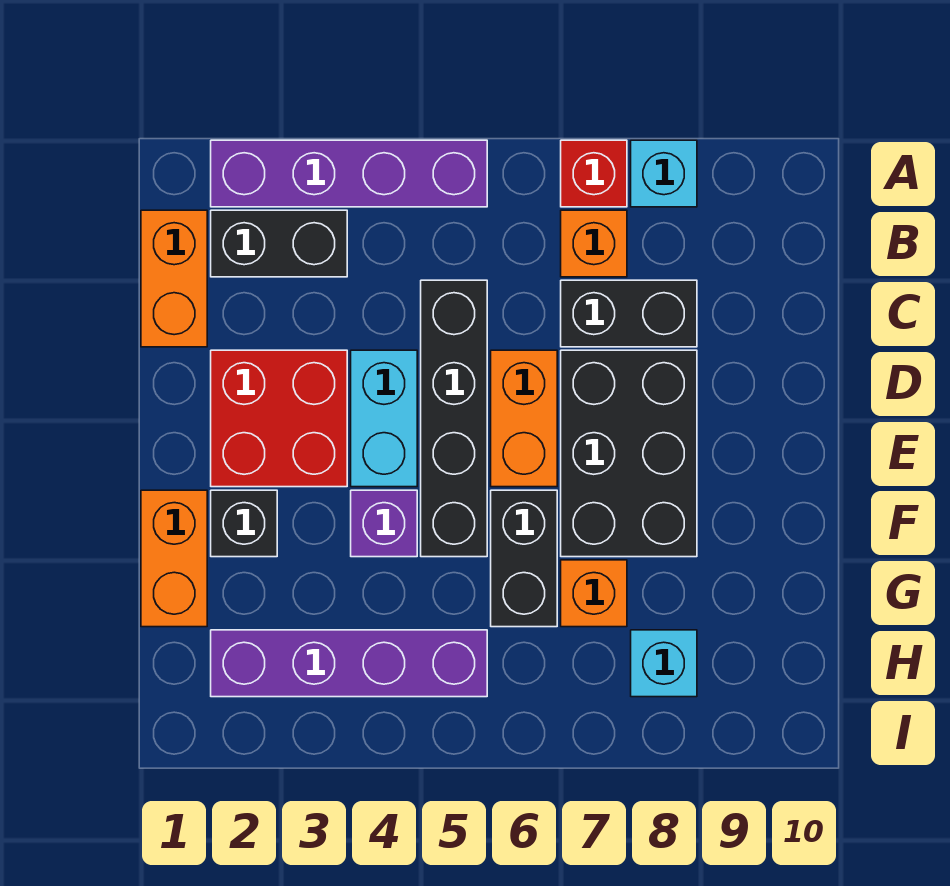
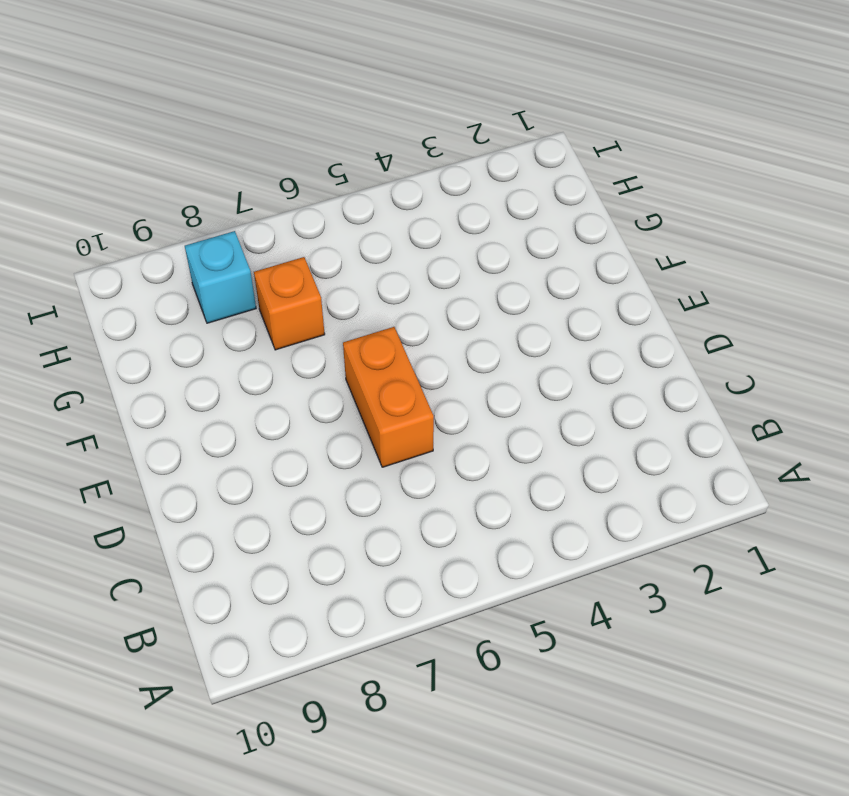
none -> purple 1x4 brick [211,140,487,207]
none -> red 1x1 brick [561,140,627,207]
none -> cyan 1x1 brick [631,140,697,207]

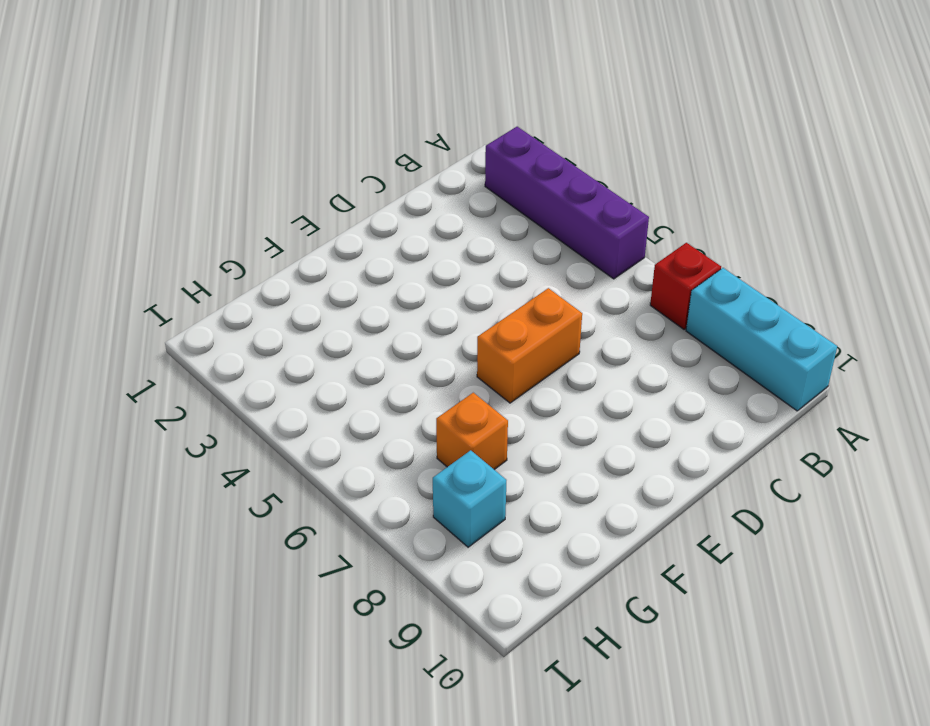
cyan 1x3 brick [686,268,837,411] -> cyan 1x1 brick [631,140,697,207]
none -> orange 1x2 brick [141,210,207,347]
none -> black 1x2 brick [211,210,347,277]
none -> orange 1x1 brick [561,210,627,277]

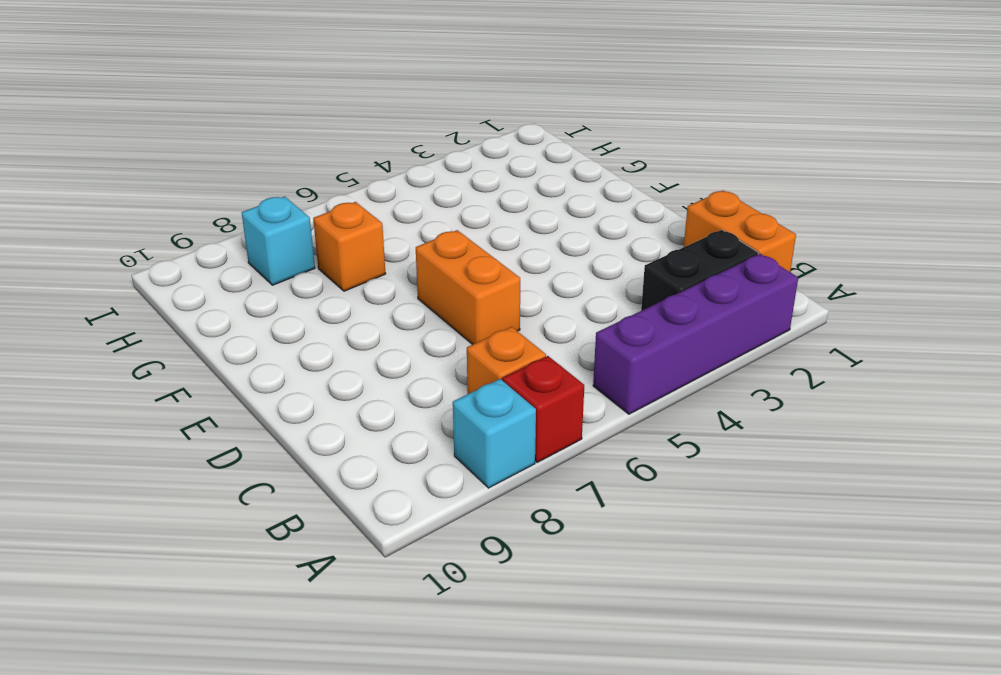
none -> black 1x4 brick [421,280,487,557]
none -> black 1x2 brick [561,280,697,347]
none -> red 2x2 brick [211,350,347,487]

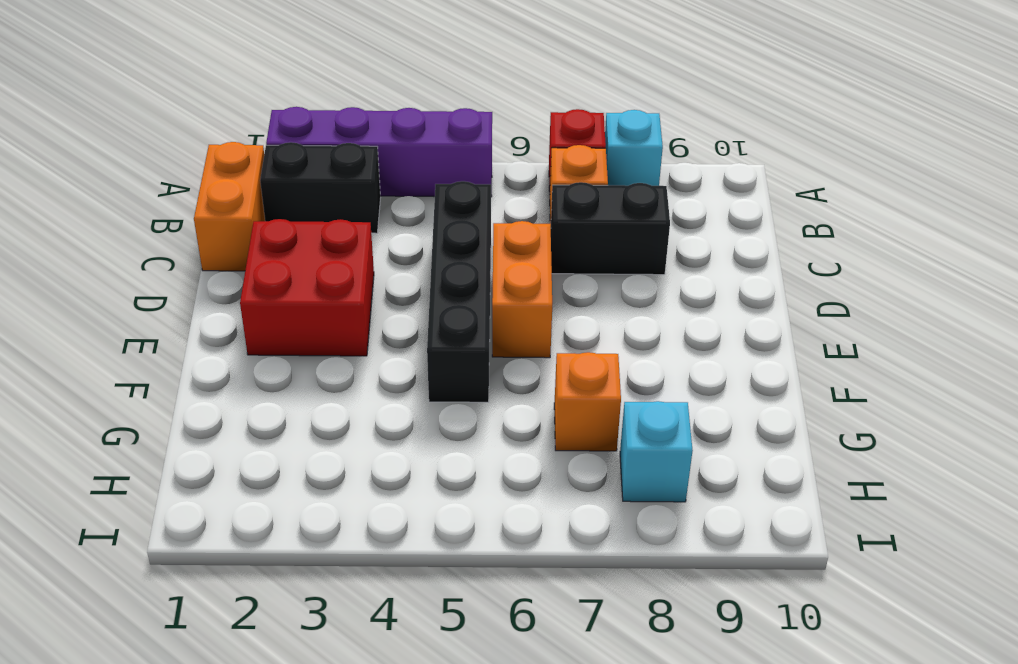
none -> cyan 1x2 brick [351,350,417,487]
none -> black 2x3 brick [561,350,697,557]
none -> orange 1x2 brick [141,490,207,627]

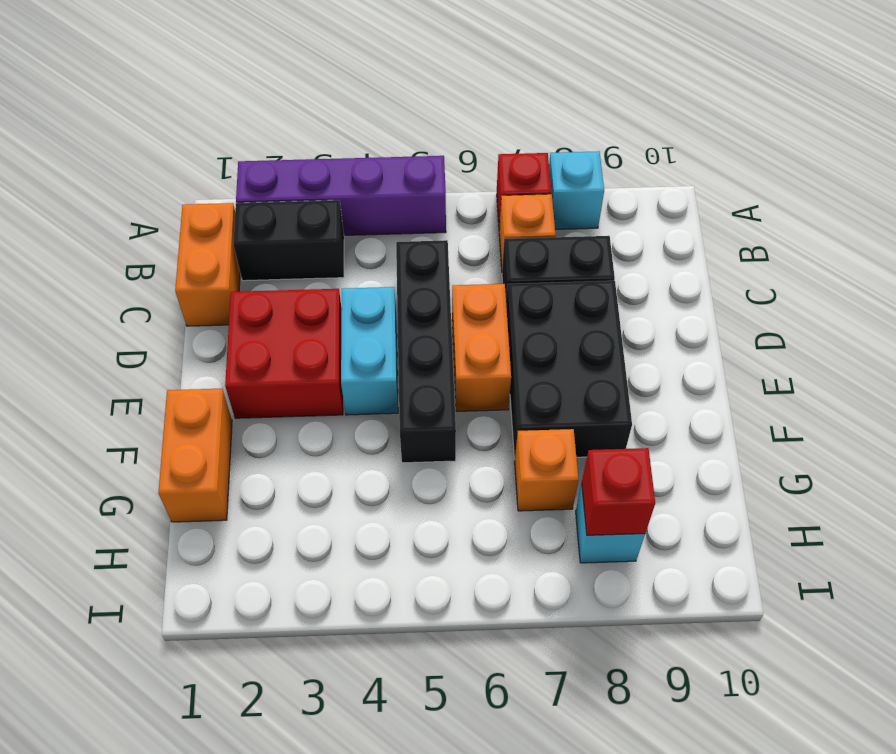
red 1x1 brick [582,448,655,535] -> none
none -> black 1x1 brick [211,490,277,557]
none -> purple 1x1 brick [351,490,417,557]
none -> black 1x2 brick [491,490,557,627]

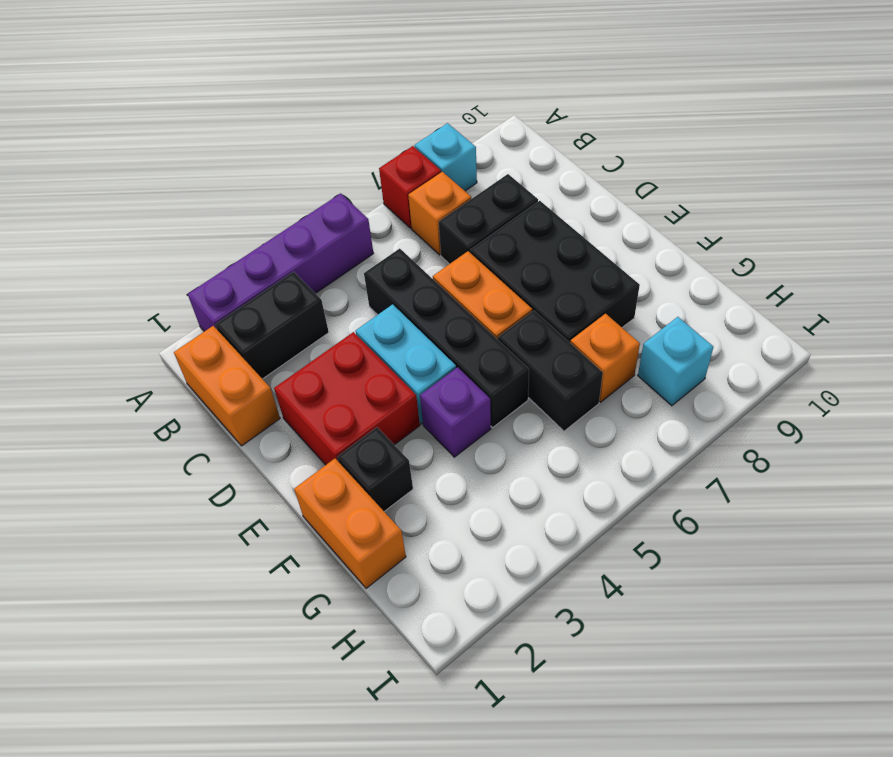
none -> purple 1x4 brick [211,630,487,697]

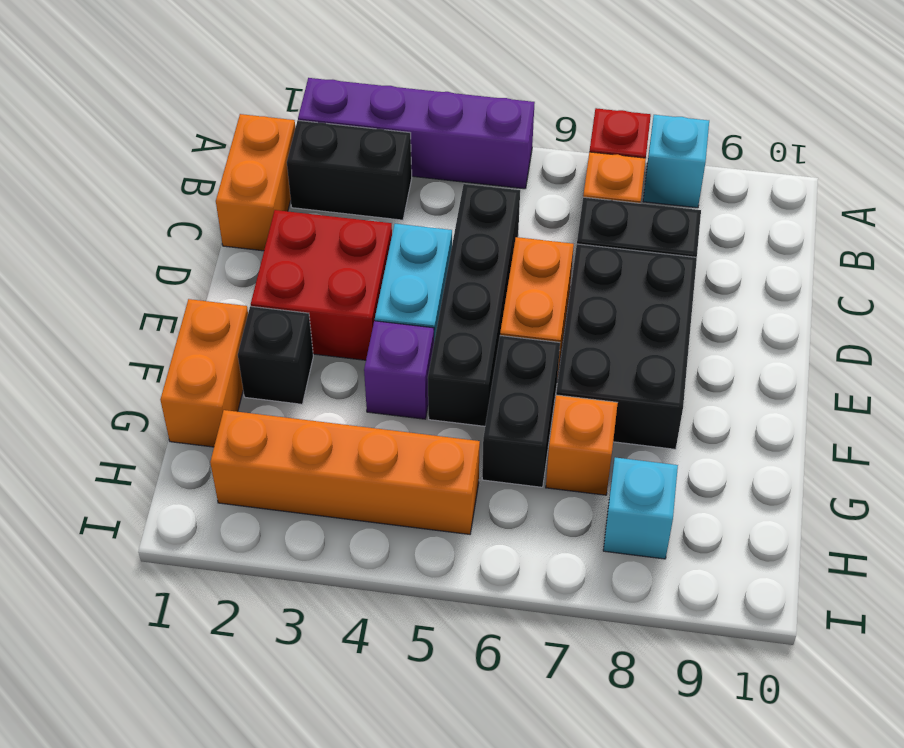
orange 1x4 brick [210,410,480,534] -> purple 1x4 brick [211,630,487,697]

